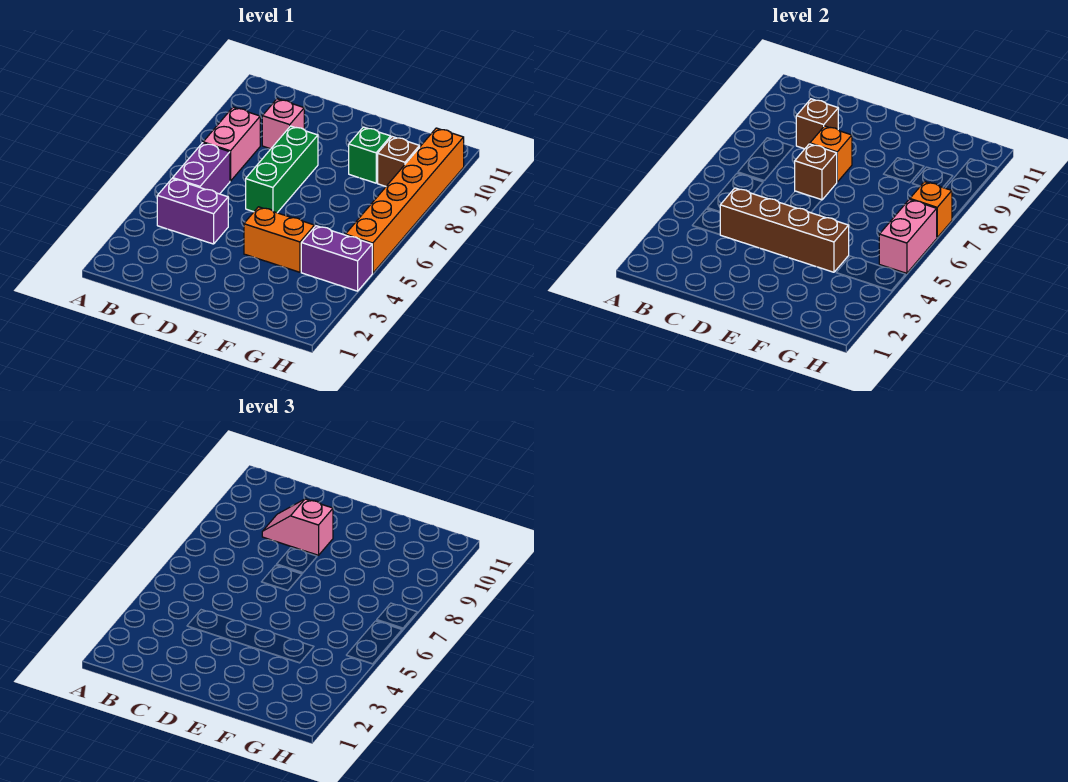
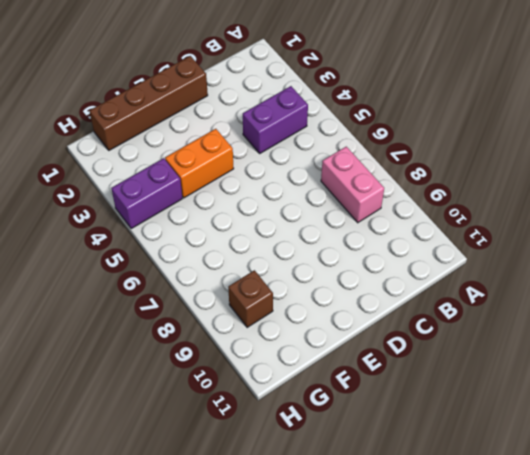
brown 1x4 brick [89,56,208,150] -> brown 1x4 brick moved to [720,188,849,272]
none -> purple 1x2 brick [173,143,230,194]
none -> pink 1x1 brick [262,99,304,149]
none -> green 1x3 brick [246,126,318,213]

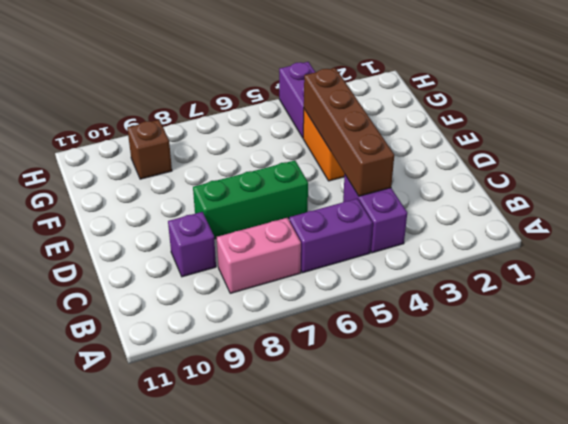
purple 1x1 brick [168,212,216,277] -> pink 1x1 brick [262,99,304,149]
none -> green 1x1 brick [349,127,391,183]
none -> orange 1x6 brick [345,128,464,273]
none -> brown 1x1 brick [796,99,838,149]

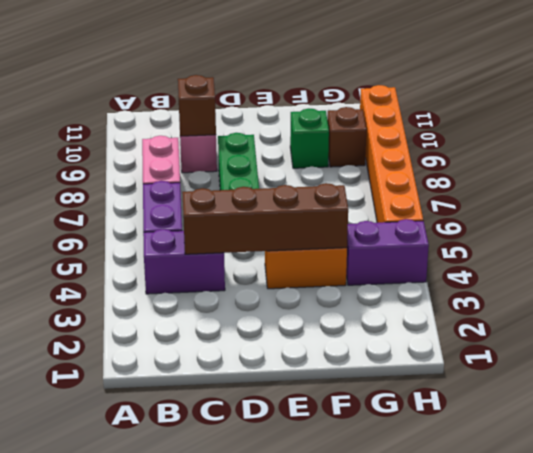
none -> brown 1x1 brick [795,144,837,200]
none -> orange 1x1 brick [810,126,852,182]
none -> pink 1x2 brick [879,199,937,273]

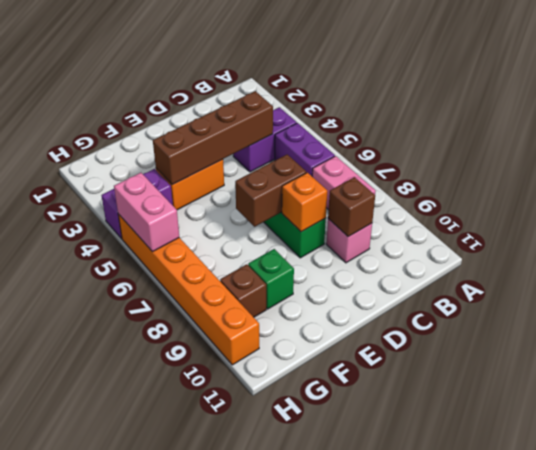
brown 1x2 brick [235,154,306,227] -> brown 1x1 brick [795,144,837,200]
none -> orange 1x1 brick [910,182,952,237]
none -> pink 1x2 slope [262,499,333,555]

